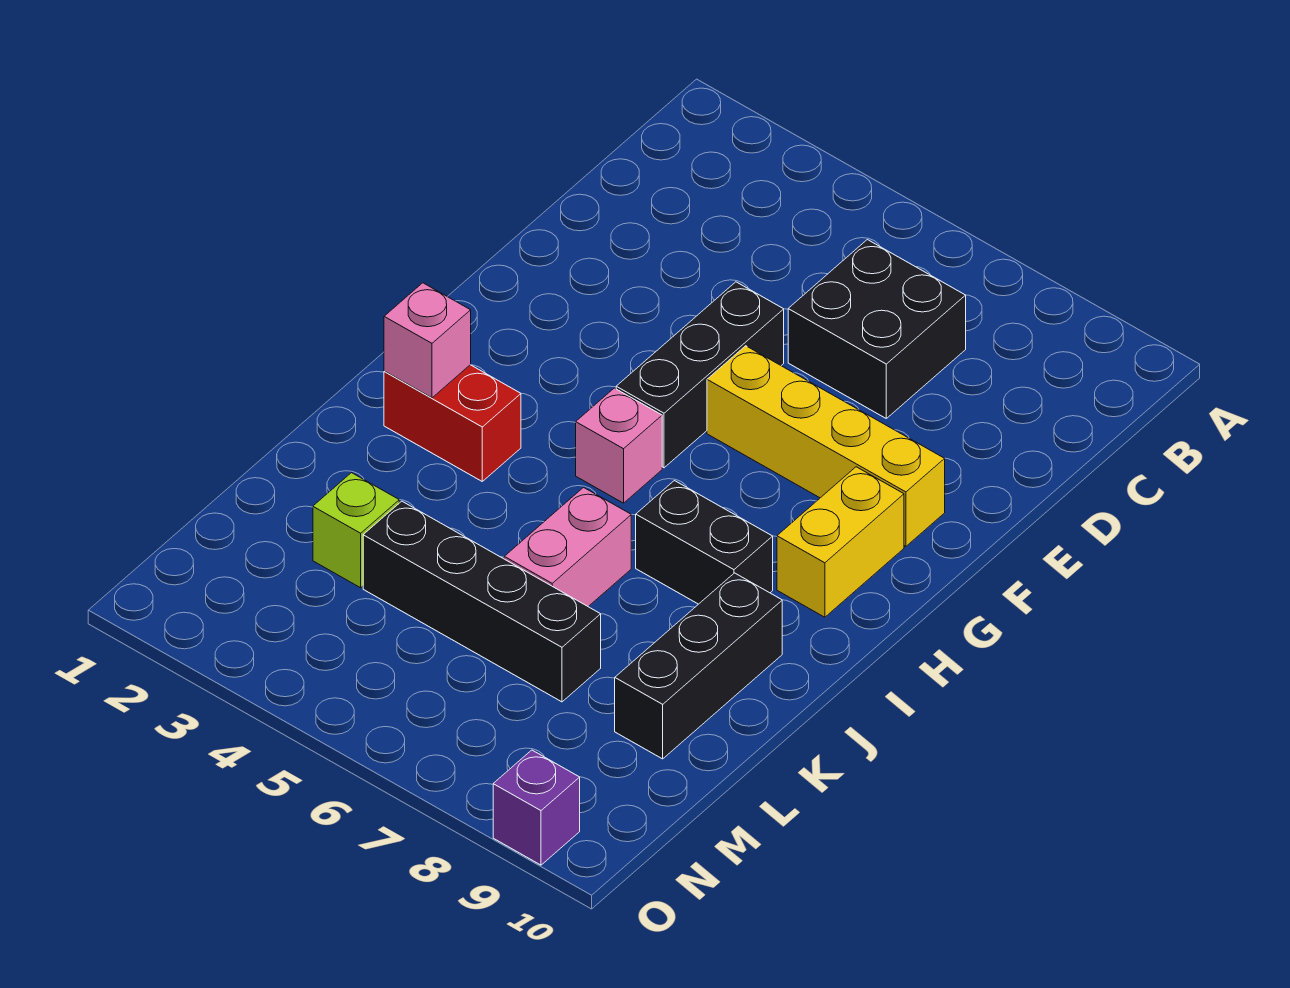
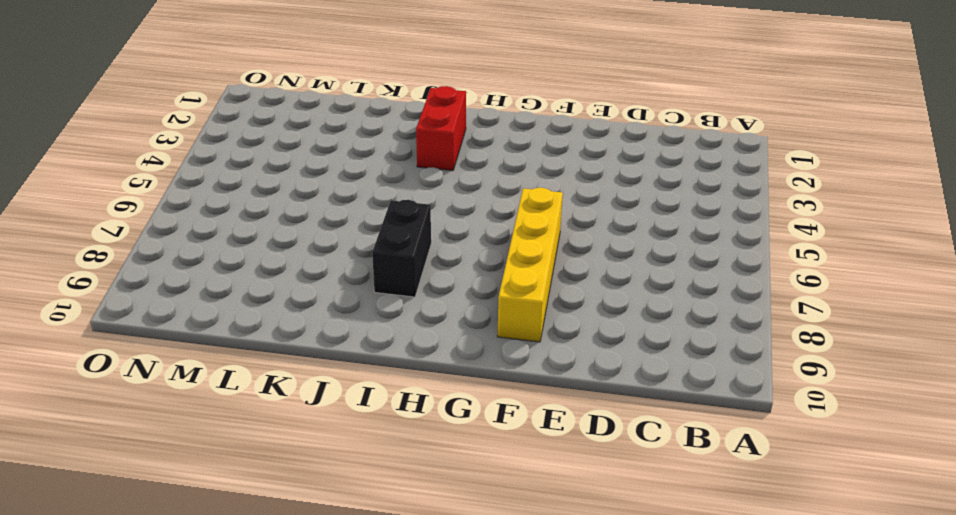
none -> black 2x2 brick [788,240,966,418]
none -> black 1x3 brick [616,282,784,468]
none -> yellow 1x2 brick [777,467,904,617]

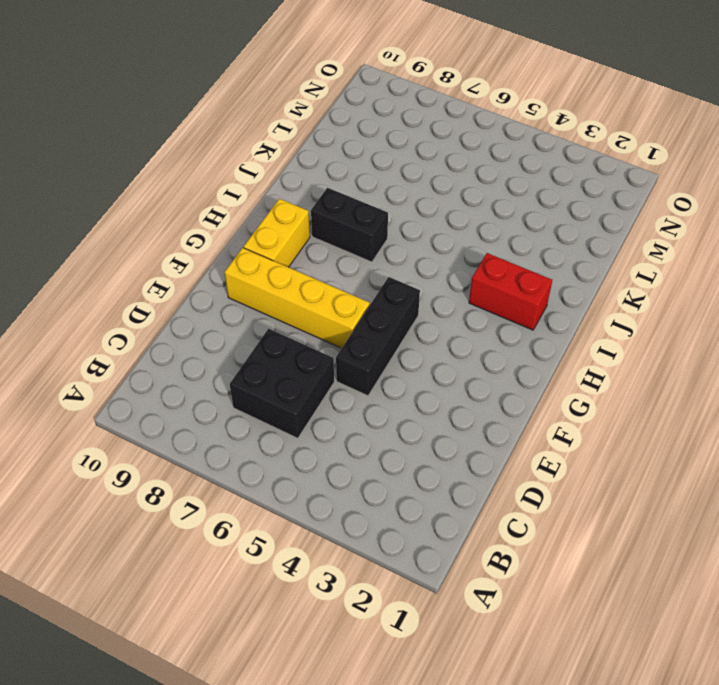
none -> pink 1x1 brick [576,388,662,503]
none -> pink 1x2 brick [504,487,631,607]
none -> black 1x3 brick [615,573,782,759]

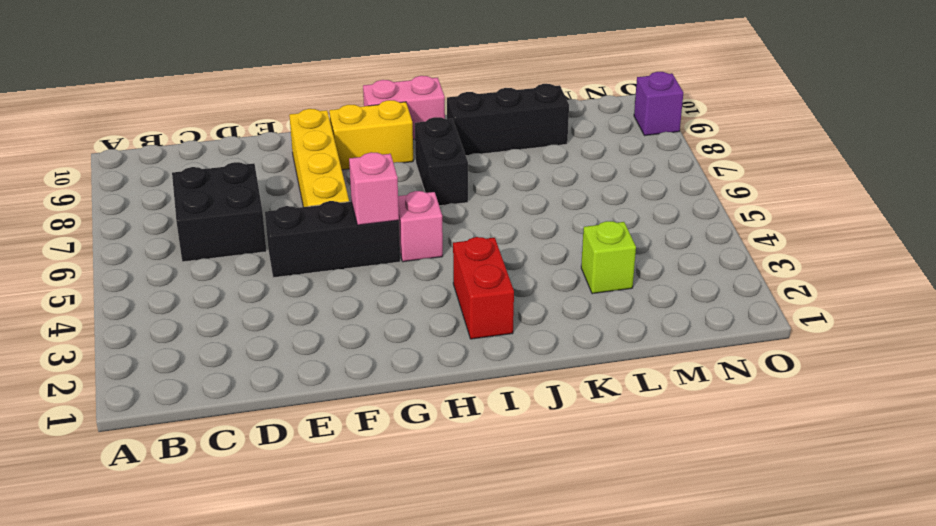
pink 1x1 brick [349,152,399,225] -> pink 1x1 brick moved to [384,283,471,398]
pink 1x2 brick [363,76,445,139] -> pink 1x2 brick moved to [504,487,631,607]
none -> black 1x4 brick [363,501,601,702]

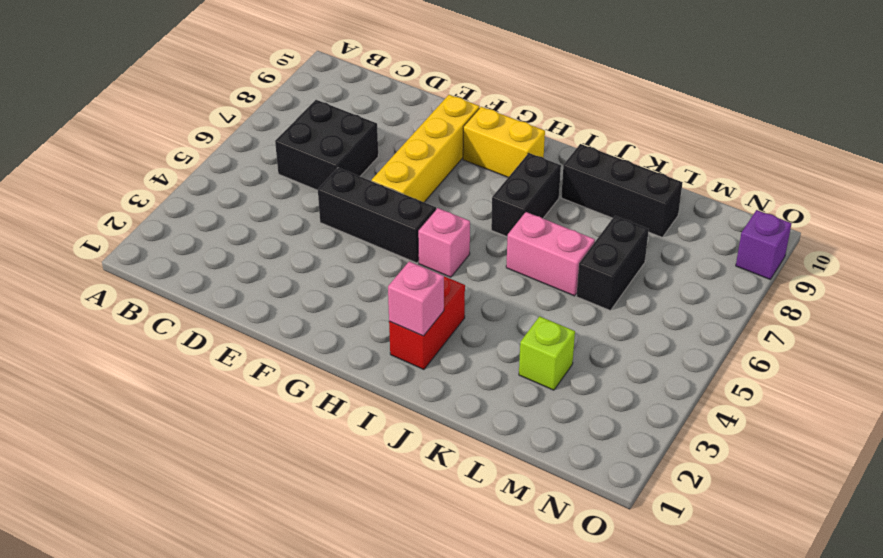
black 1x2 brick [576,216,649,311] -> black 1x4 brick [363,501,601,702]

